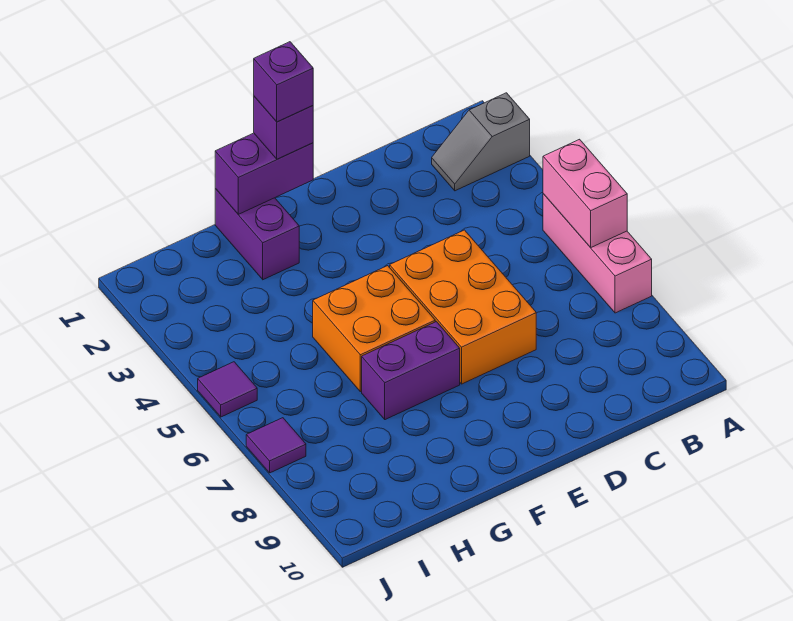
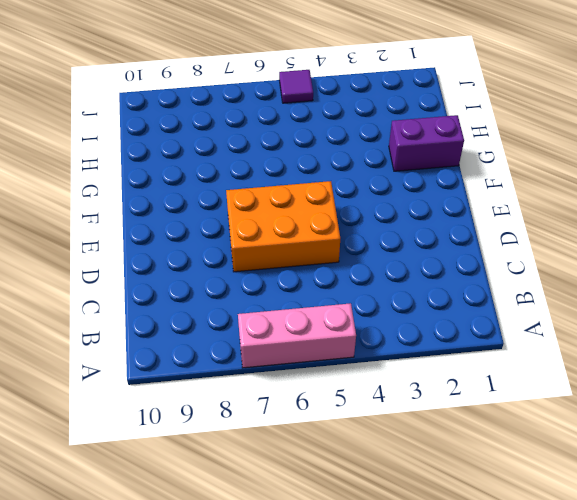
none -> grey 1x2 slope [432,93,530,191]
none -> orange 2x2 brick [313,266,435,392]
none -> purple 1x2 brick [362,322,460,420]

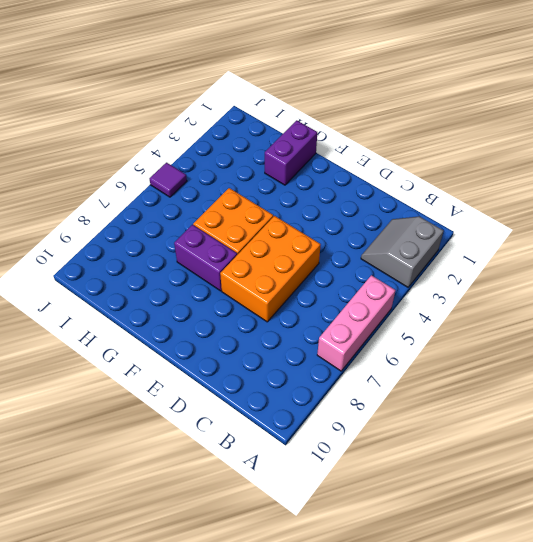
grey 2x2 slope [361,217,444,287] -> grey 1x2 slope [432,93,530,191]
none -> purple 1x1 tile [246,418,306,473]
none -> pink 1x2 brick [543,139,627,248]
none -> purple 1x2 brick [215,133,313,214]

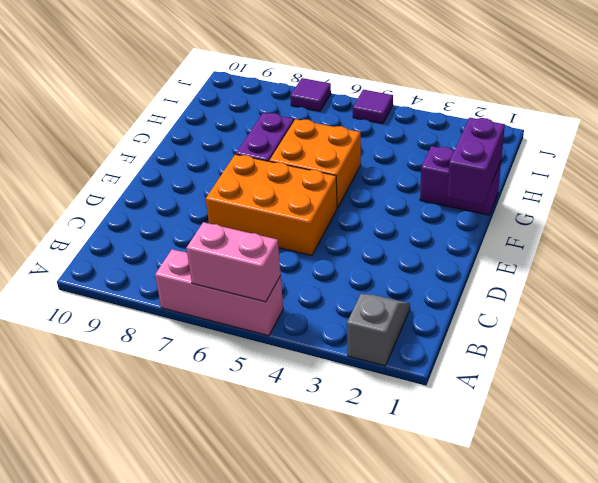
none -> purple 1x1 brick [254,96,313,159]
none -> purple 1x1 brick [254,42,313,122]

